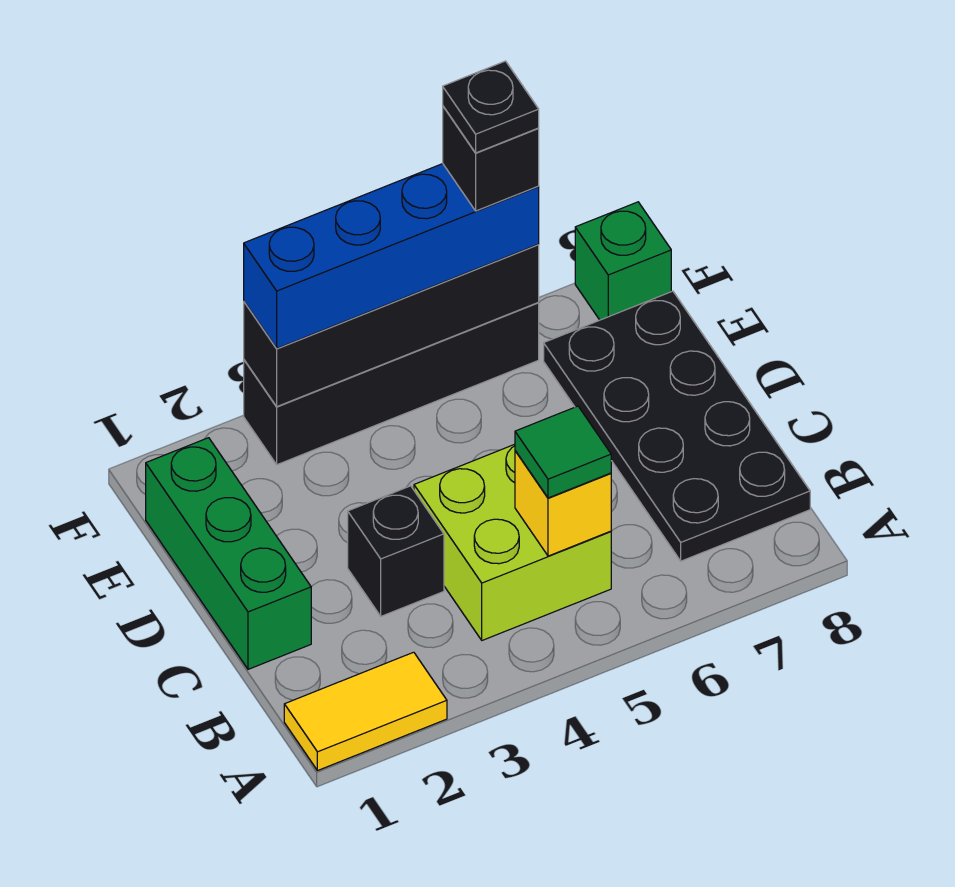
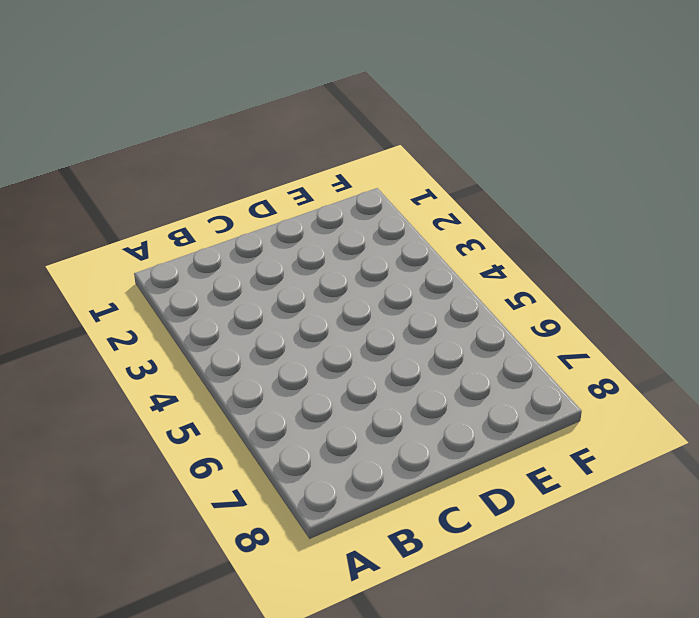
none -> yellow 1x2 tile [284,652,447,771]
none -> lime 2x2 brick [414,444,611,640]
none -> black 2x4 plate [544,291,810,561]

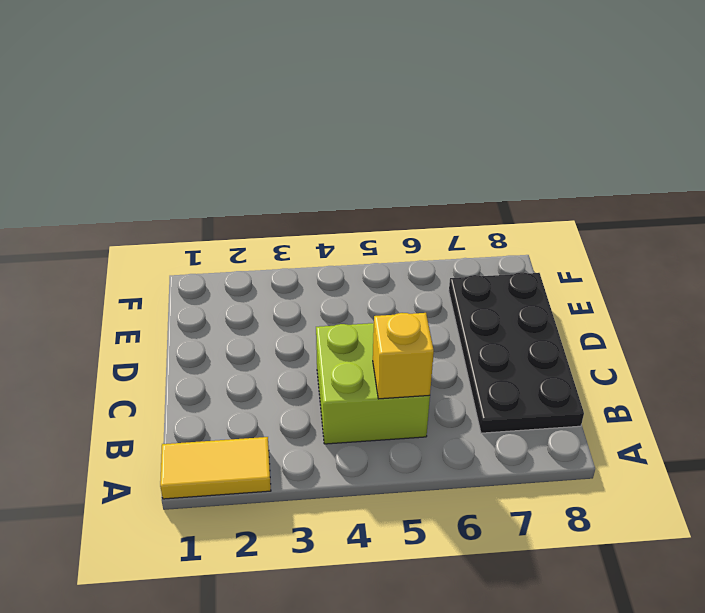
none -> green 1x3 brick [146,438,311,669]
none -> black 1x1 brick [348,486,444,616]
none -> black 1x4 brick [244,302,539,465]

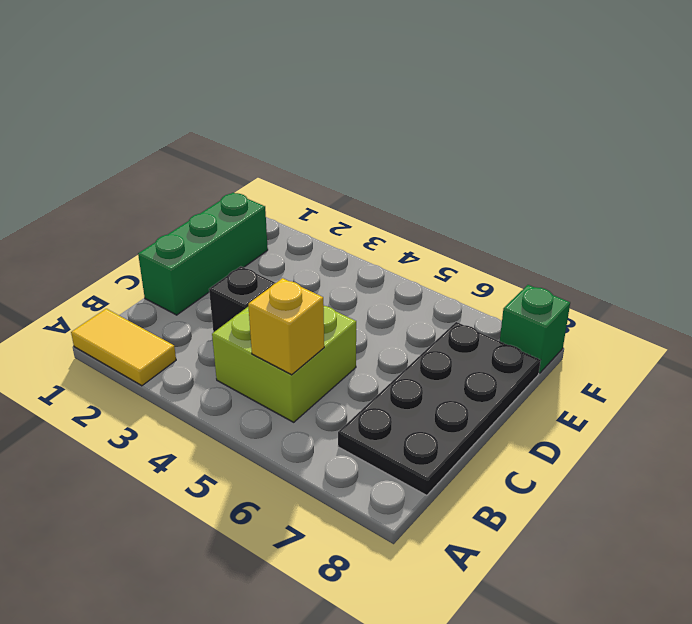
none -> black 1x4 brick [244,302,539,465]
none -> black 1x4 brick [244,244,539,407]
none -> green 1x1 tile [515,406,611,498]

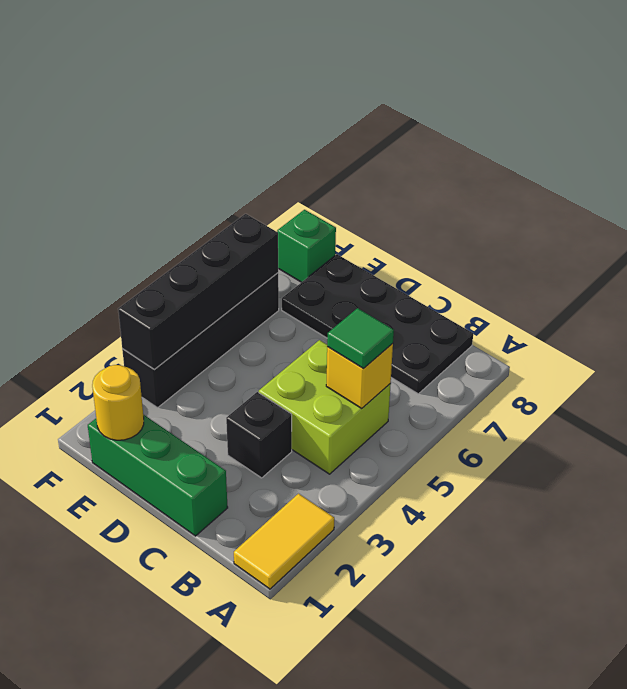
yellow 1x1 round brick [92,365,144,440] -> none
none -> blue 1x4 brick [244,164,539,348]
none -> black 1x1 brick [443,107,539,211]
none -> black 1x1 plate [443,61,539,153]

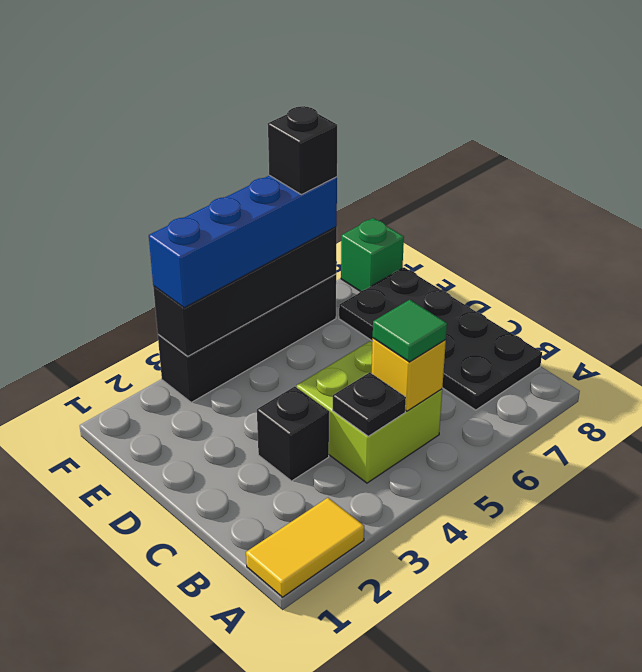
black 1x1 plate [333,372,406,436] -> black 1x1 plate moved to [443,61,539,153]
none -> green 1x3 brick [146,438,311,669]

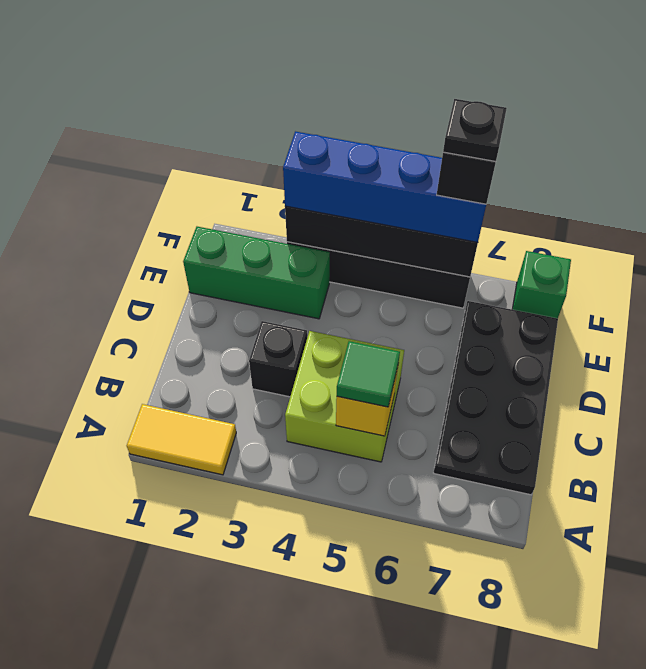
green 1x3 brick [183,227,330,319] -> green 1x3 brick turned to [146,438,311,669]

